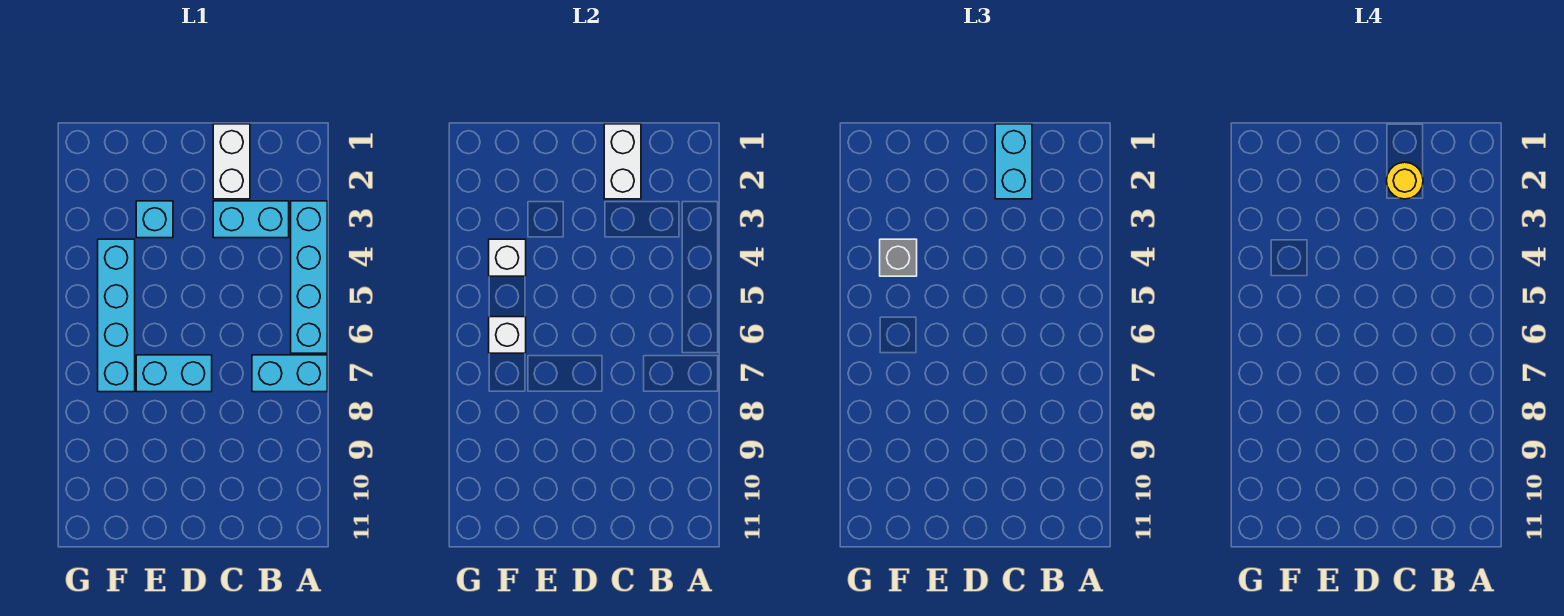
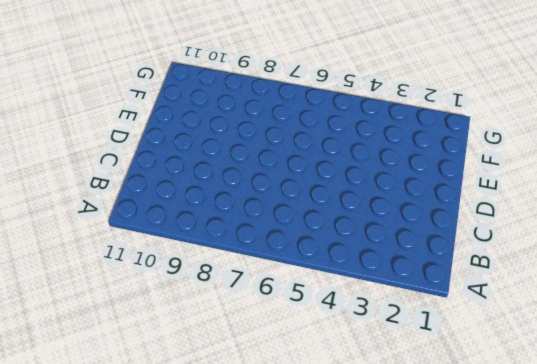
none -> cyan 1x4 brick [291,201,327,353]
none -> cyan 1x2 brick [252,355,327,392]
none -> cyan 1x2 brick [213,201,289,238]

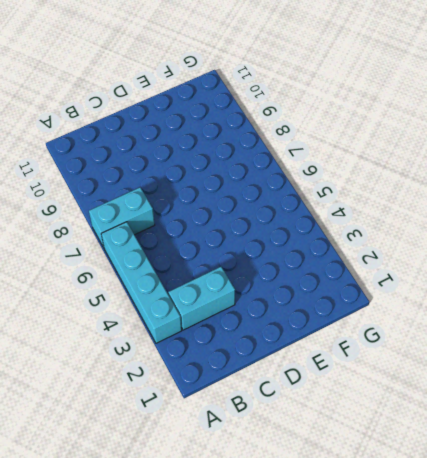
none -> white 1x2 brick [213,124,250,199]
none -> cyan 1x2 brick [136,355,212,392]
none -> cyan 1x1 brick [136,201,173,238]

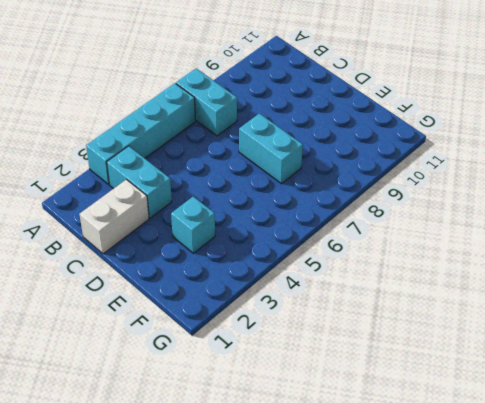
none -> cyan 1x4 brick [98,239,135,392]
none -> white 1x2 brick [604,124,641,199]
none -> white 1x1 brick [489,239,526,276]

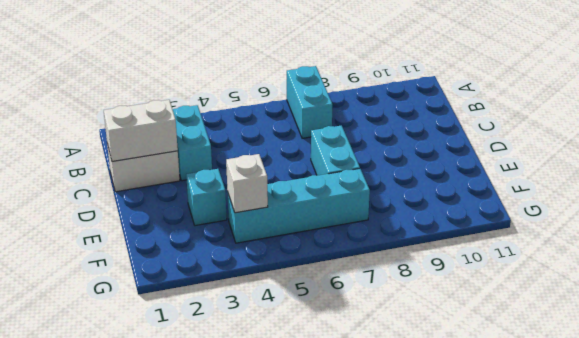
none -> cyan 1x4 brick [291,201,327,353]
none -> white 1x1 brick [489,317,526,353]
none -> cyan 1x2 brick [995,124,1032,199]

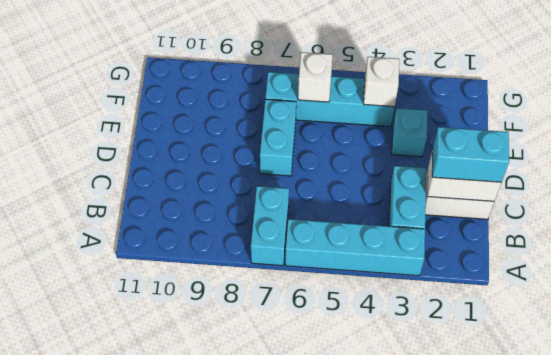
none -> grey 1x1 brick [880,239,917,276]
none -> yellow 1x1 round brick [1387,162,1423,199]

